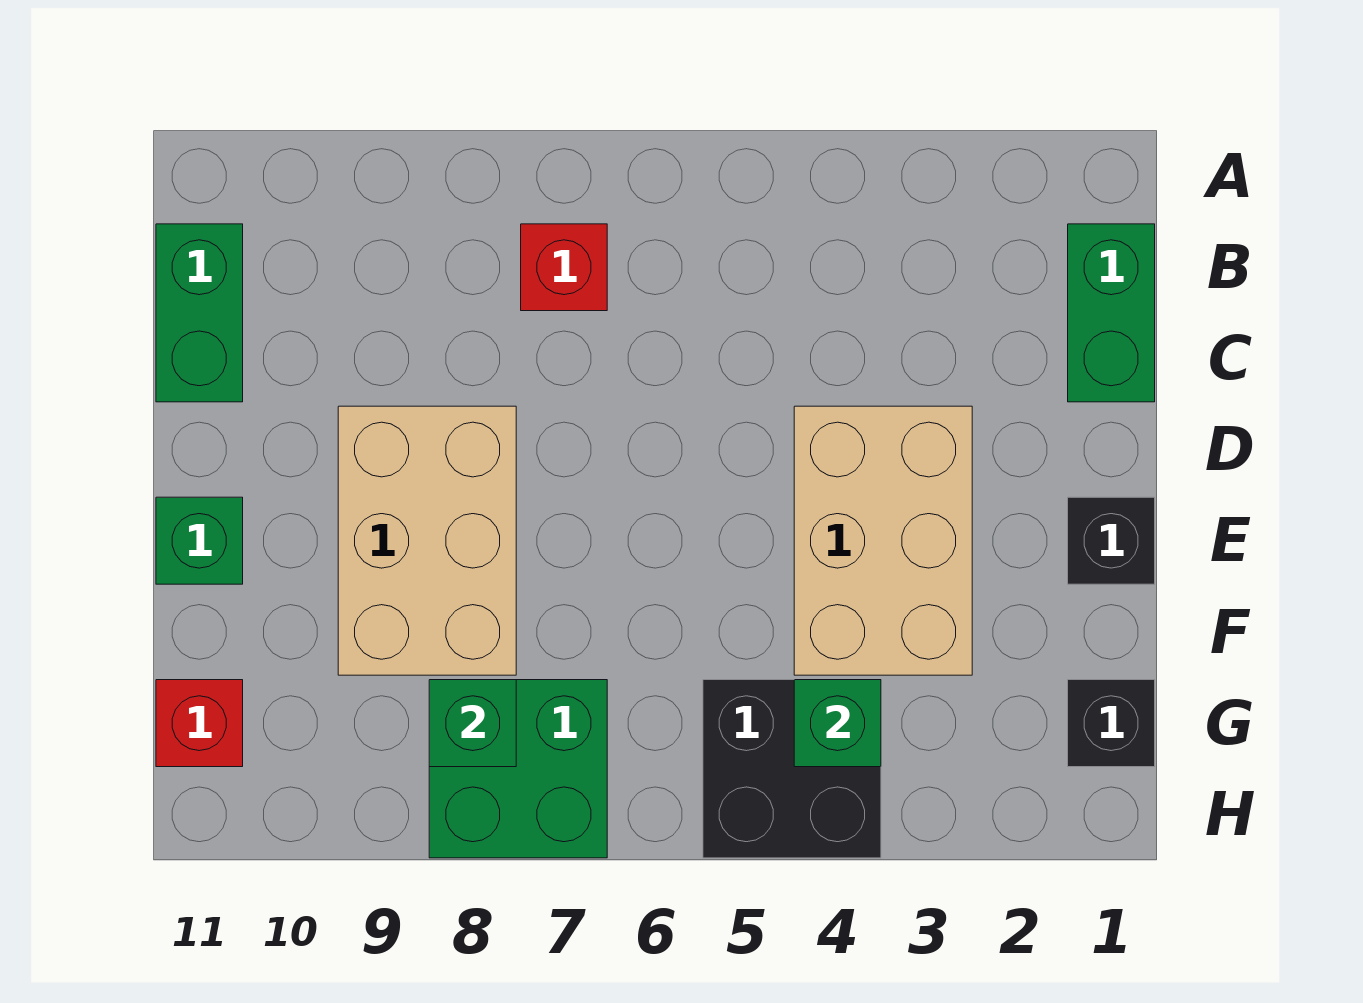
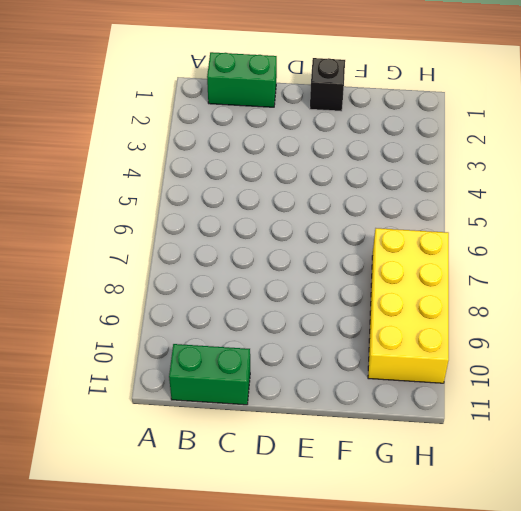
yellow 2x4 brick [368,228,449,383] -> green 2x2 brick [429,680,607,858]
none -> red 1x1 brick [521,224,607,311]
none -> tan 2x3 brick [794,406,972,675]
none -> tan 2x3 brick [338,406,516,675]

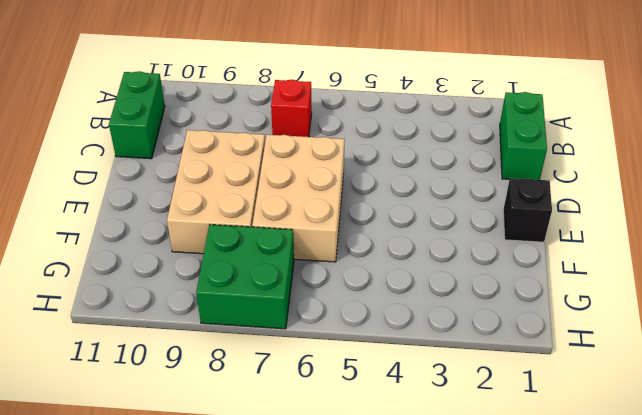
tan 2x3 brick [252,135,345,262] -> tan 2x3 brick moved to [794,406,972,675]
none -> green 1x1 brick [156,497,243,584]
none -> black 1x1 brick [1068,680,1155,767]
none -> black 2x2 brick [703,680,881,858]

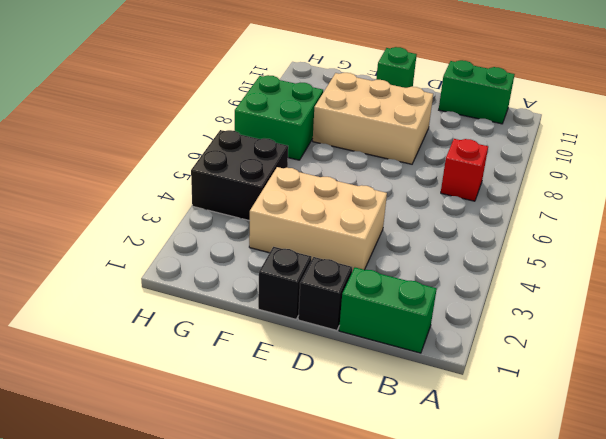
black 1x1 brick [298,257,352,330] -> black 1x1 brick moved to [1068,680,1155,767]
none -> red 1x1 brick [156,680,243,767]
none -> green 1x1 brick [794,680,881,767]
none -> green 1x1 brick [429,680,516,767]

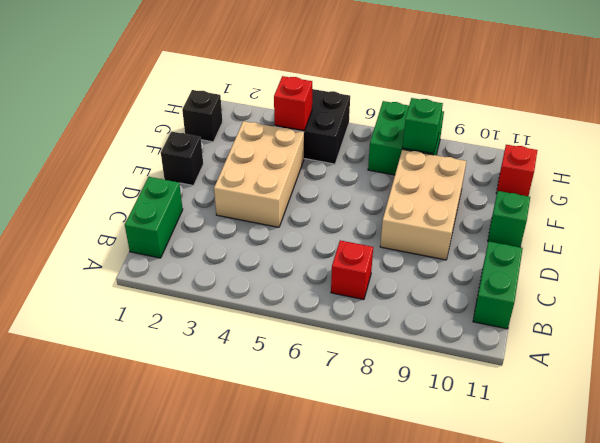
red 1x1 brick [274,76,312,131] -> green 1x1 brick [794,680,881,767]

